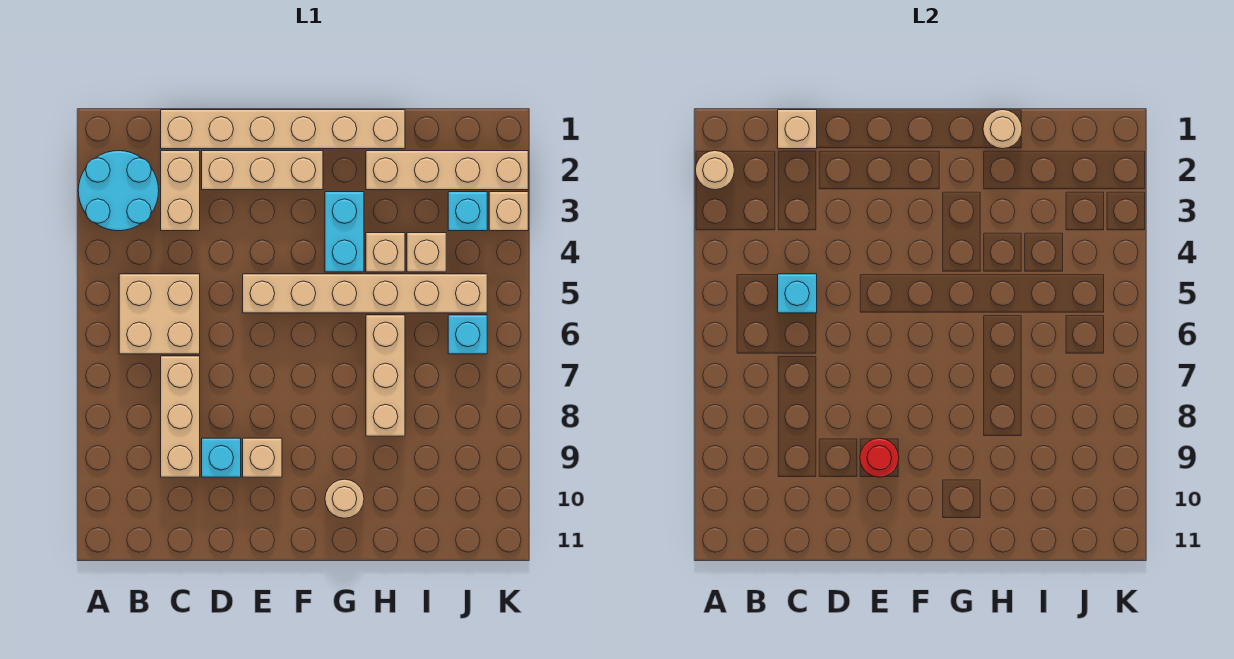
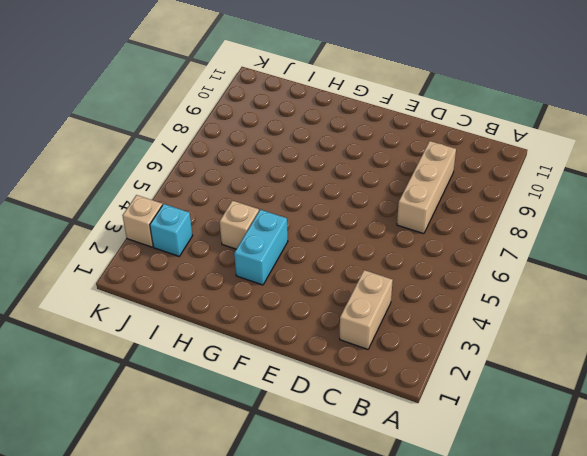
none -> cyan 2x2 round brick [78,151,159,231]
none -> tan 2x2 brick [119,274,200,354]
none -> tan 1x6 brick [161,110,405,149]

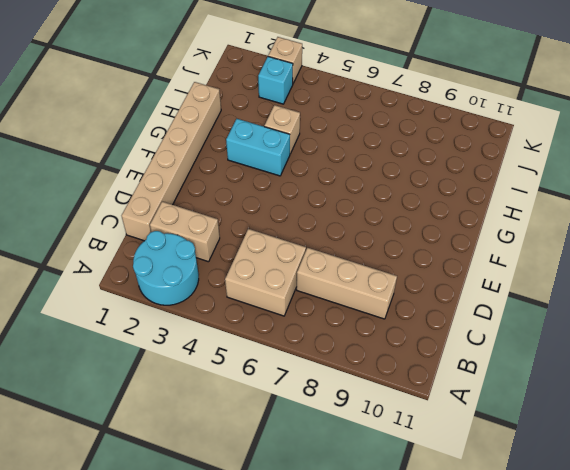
none -> tan 1x3 brick [202,151,323,190]
none -> cyan 1x1 brick [202,438,241,477]
none -> tan 1x6 brick [243,274,487,313]

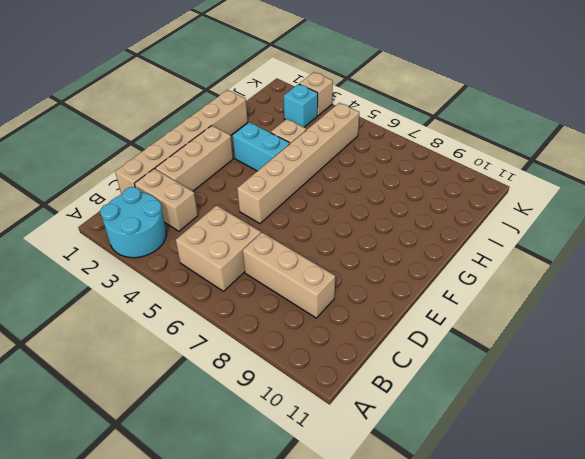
none -> cyan 1x1 brick [202,438,241,477]
none -> tan 1x1 brick [243,438,282,477]
none -> tan 1x1 round brick [325,479,364,518]

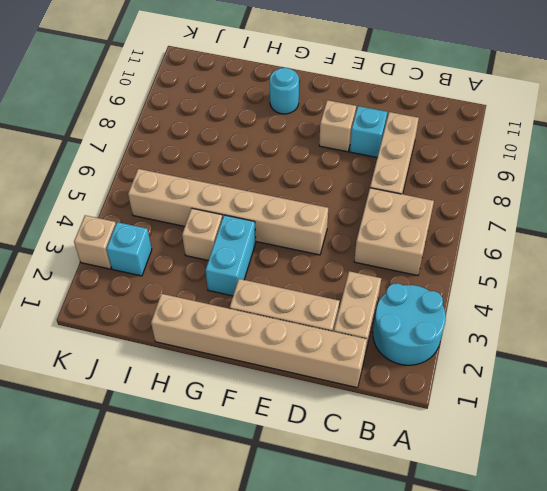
cyan 1x1 round brick [270,68,299,114] -> tan 1x1 round brick [325,479,364,518]
none -> tan 1x4 brick [366,151,528,190]
none -> tan 1x3 brick [366,315,405,436]
none -> tan 1x1 brick [407,233,446,272]

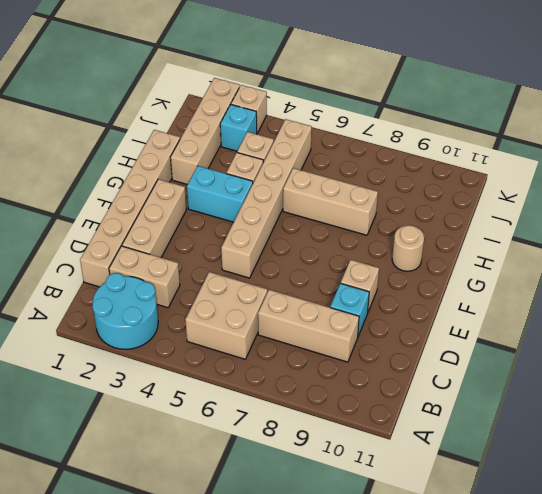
none -> cyan 1x1 brick [448,315,487,354]
none -> tan 1x1 round brick [695,151,734,190]
none -> tan 1x1 brick [778,110,817,149]

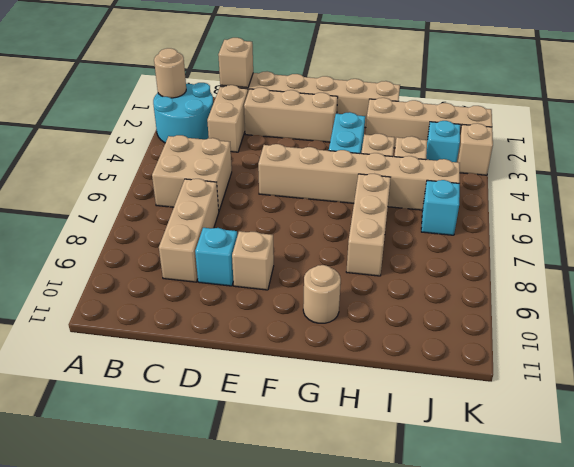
none -> cyan 1x1 brick [778,274,817,313]
none -> red 1x1 round brick [860,438,899,477]
none -> tan 1x1 round brick [983,110,1022,149]

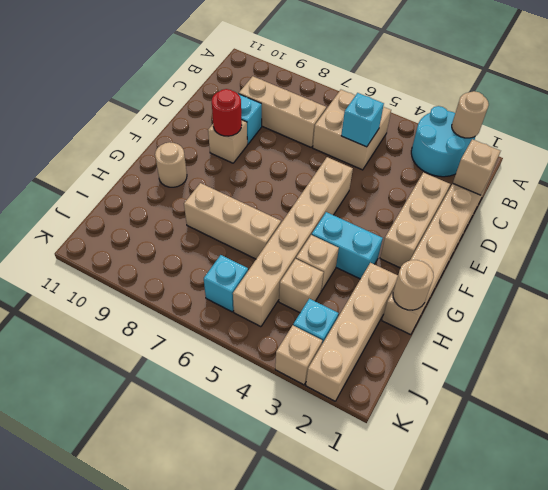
none -> tan 1x2 brick [161,151,200,231]

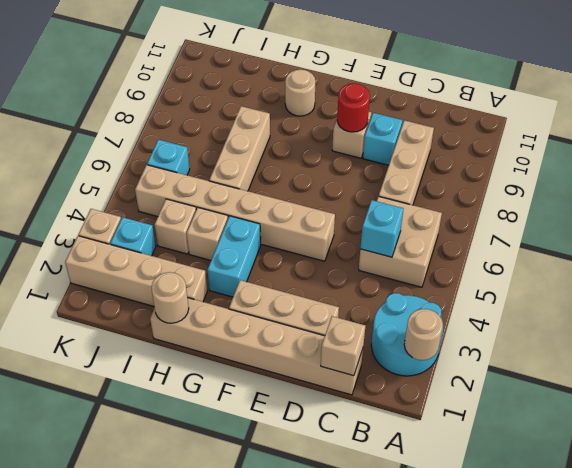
none -> tan 1x2 brick [161,151,200,231]

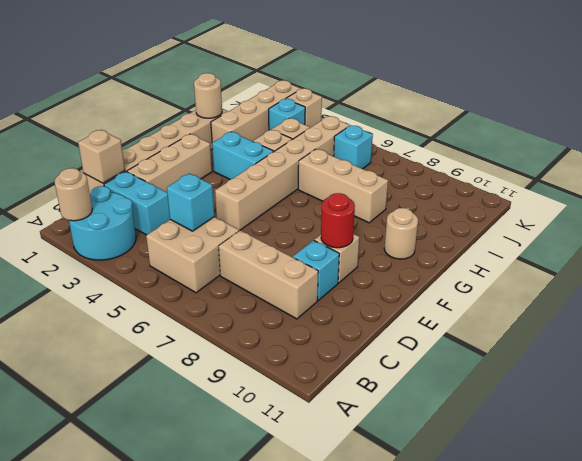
cyan 1x2 brick [104,172,170,235] -> tan 1x2 brick [161,151,200,231]

